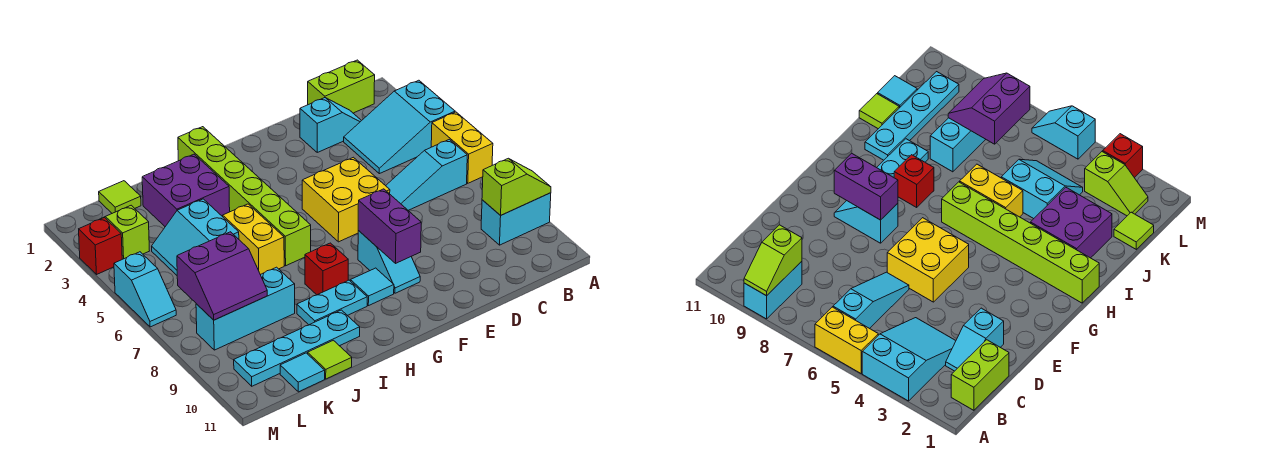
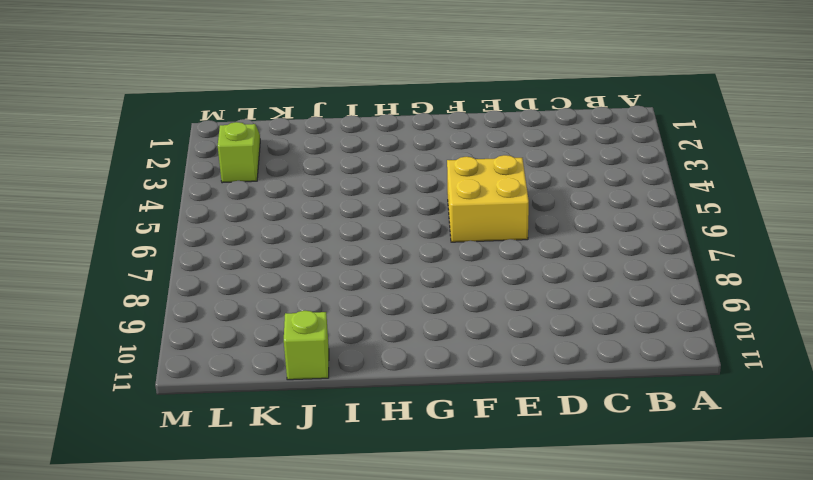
lime 1x1 brick [284,311,329,380] -> lime 1x1 tile [308,340,352,379]
none -> cyan 2x3 slope [344,80,455,174]
none -> yellow 1x2 brick [431,112,493,183]
none -> cyan 1x2 brick [481,193,551,245]

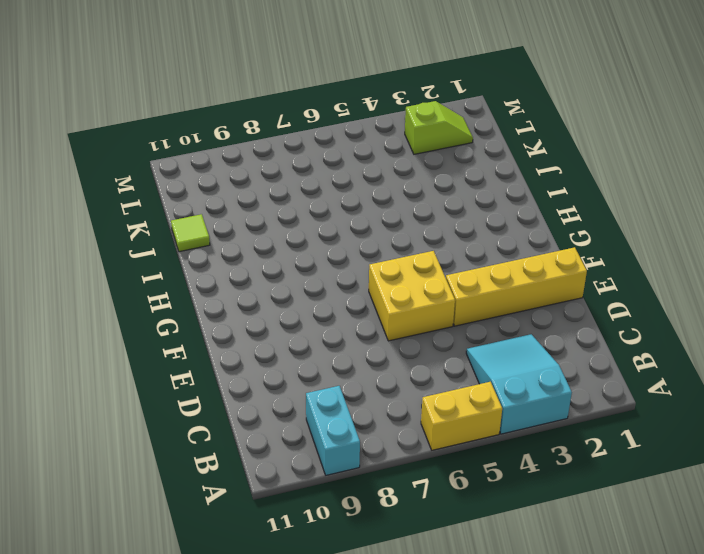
yellow 1x4 brick [446,247,587,326] -> none
none -> lime 1x2 brick [308,60,375,113]
none -> cyan 1x3 slope [386,139,467,210]
none -> cyan 1x2 slope [300,98,361,152]

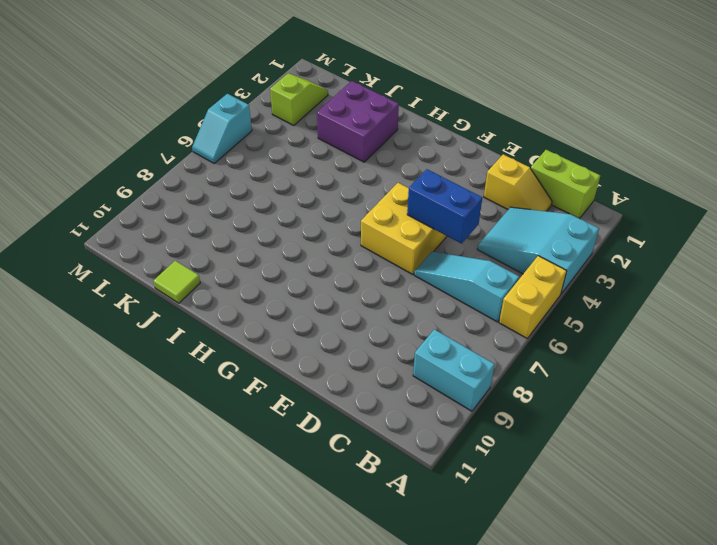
yellow 1x2 slope [484,154,552,211] -> cyan 1x2 slope [300,98,361,152]
blue 1x2 brick [407,169,482,244] -> none
none -> cyan 1x2 slope [358,231,420,293]
none -> cyan 1x1 tile [350,268,394,306]
none -> lime 1x6 brick [178,127,311,266]

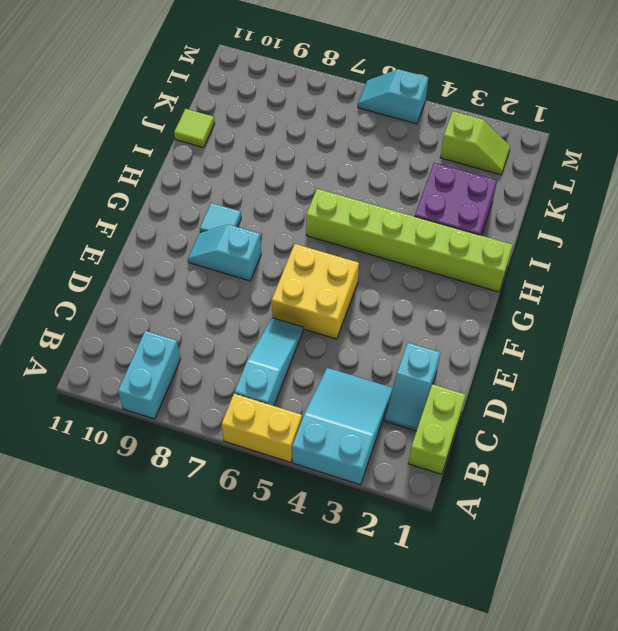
none -> red 1x1 brick [305,243,348,295]
none -> cyan 1x2 plate [297,280,367,325]
none -> yellow 1x2 brick [223,204,284,275]

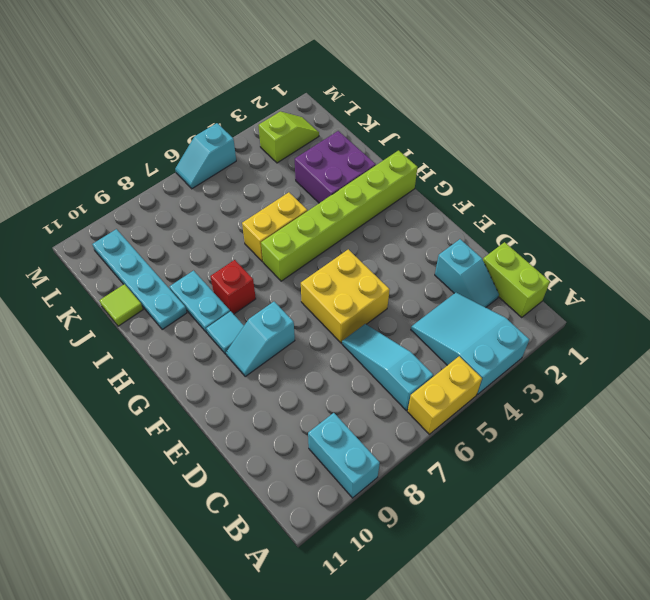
none -> cyan 2x2 slope [152,199,239,275]
none -> cyan 1x3 brick [196,267,295,350]
none -> lime 1x1 tile [99,181,141,213]

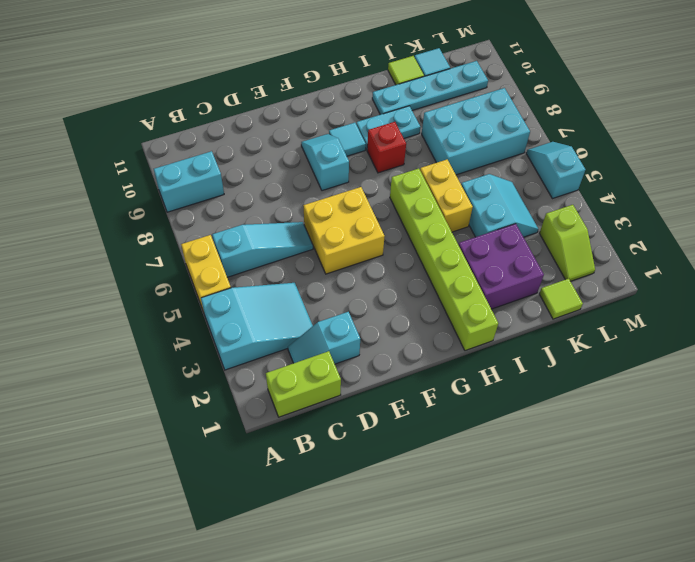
cyan 2x3 brick [422,88,530,175] -> cyan 1x3 brick [196,267,295,350]
none -> red 1x1 brick [79,218,122,274]
none -> lime 1x2 slope [482,158,551,215]
none -> purple 1x2 brick [358,189,421,264]

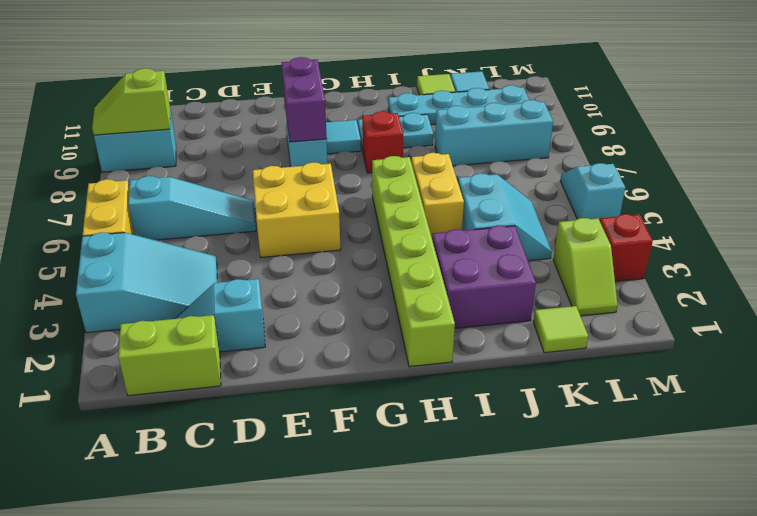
none -> purple 2x2 slope [177,232,267,320]

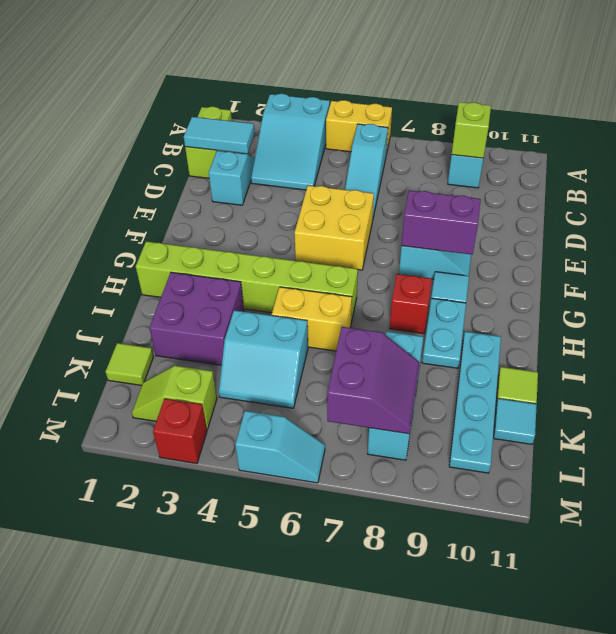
cyan 1x2 tile [184,117,254,154] -> none

